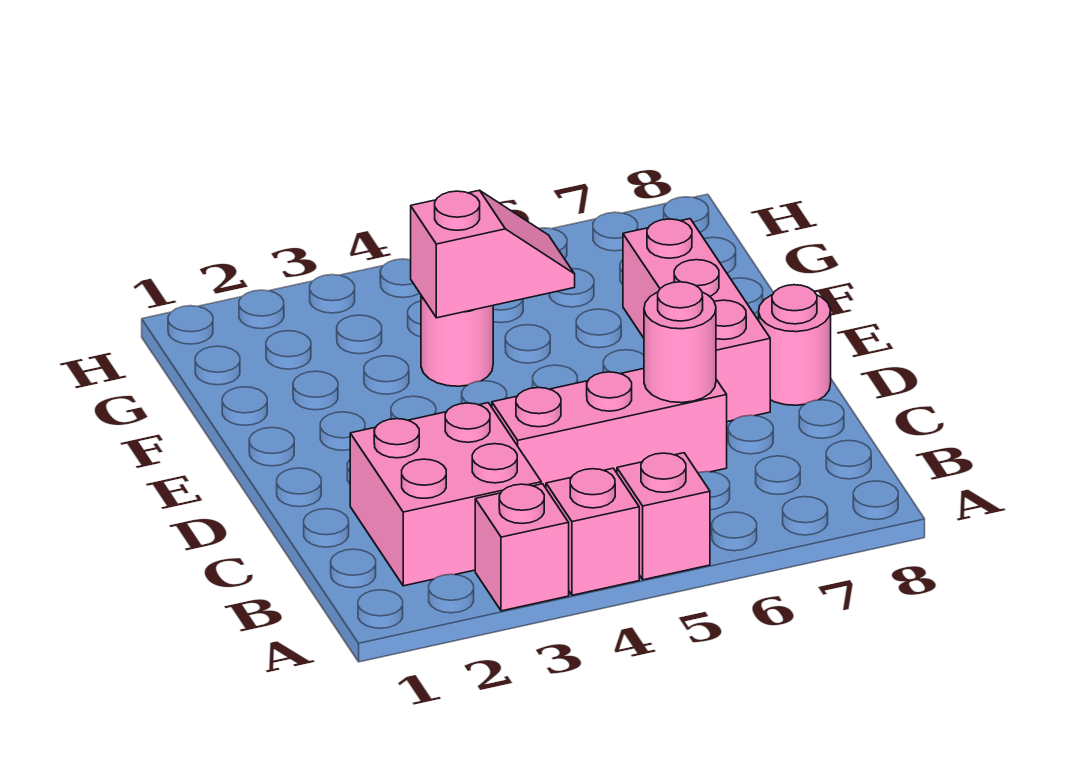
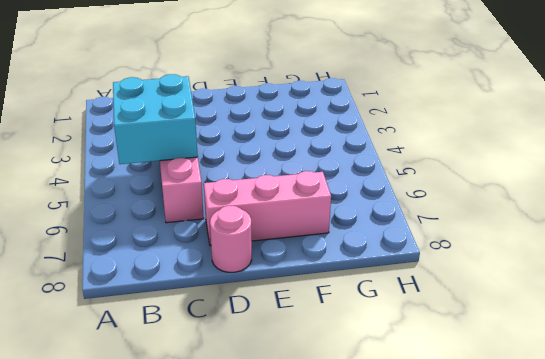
cyan 2x2 brick [113,74,198,164] -> none
none -> pink 1x1 brick [475,484,569,611]
none -> pink 1x1 brick [546,468,639,595]

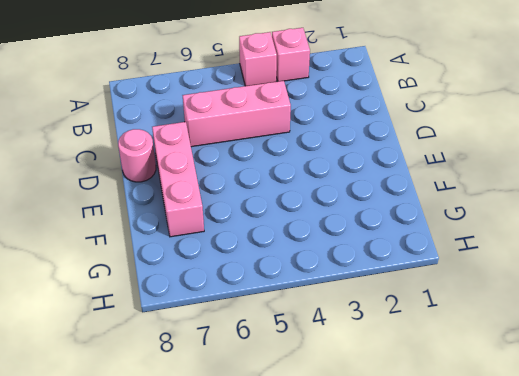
none -> pink 1x1 brick [617,453,710,580]
none -> pink 2x2 brick [350,403,541,586]

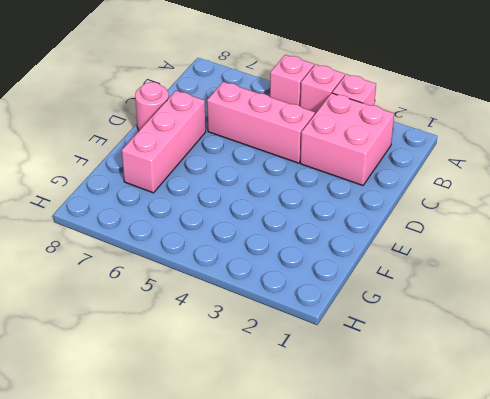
none -> pink 1x1 round brick [421,296,493,386]
none -> pink 1x1 round brick [644,282,716,403]

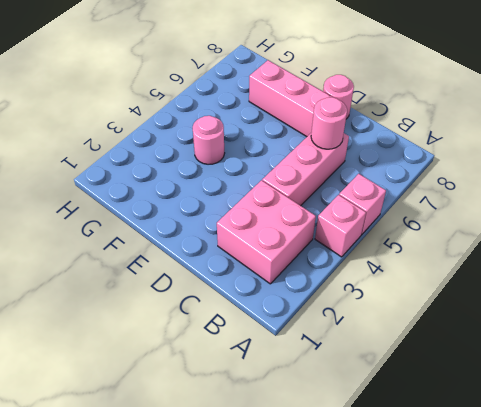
none -> pink 1x1 brick [475,484,569,611]
none -> pink 1x2 slope [411,190,575,318]

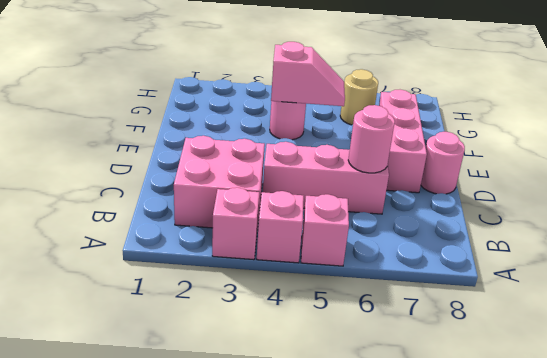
tan 1x1 round brick [340,69,378,125] -> none

